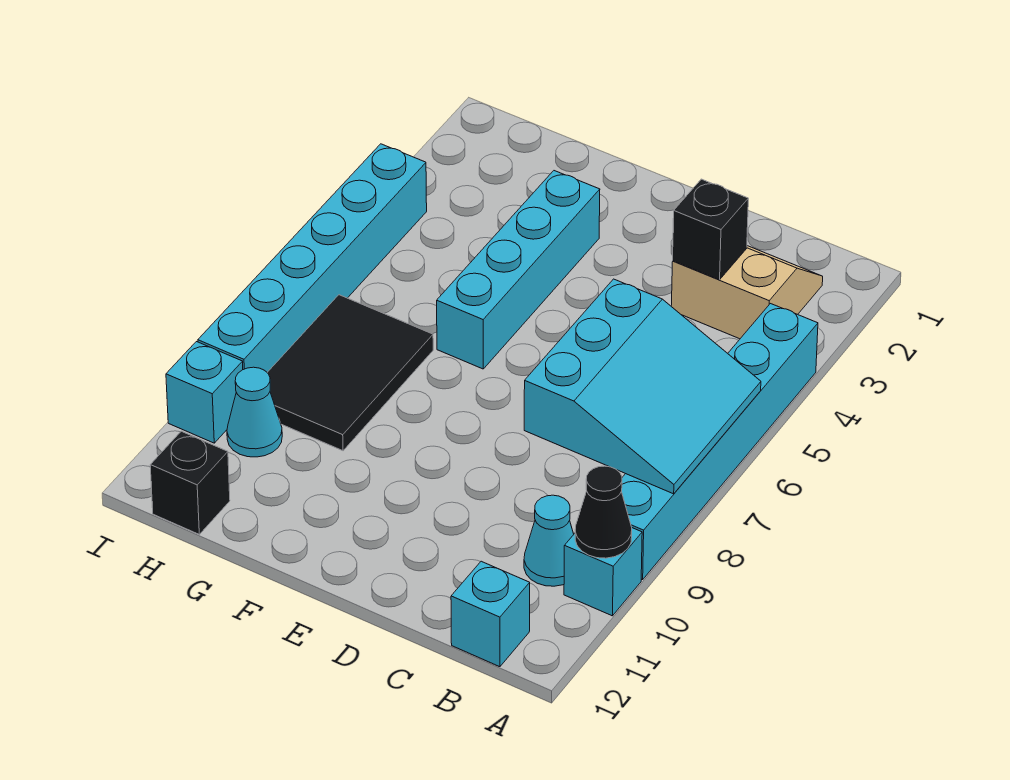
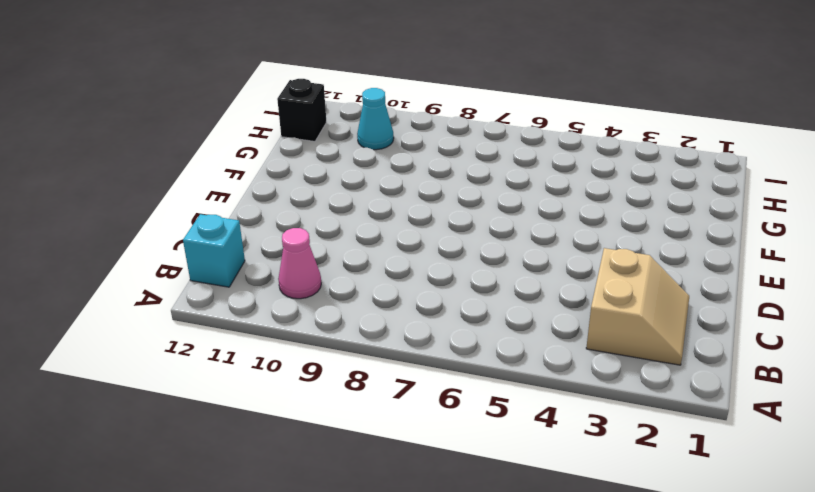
pink 1x1 cone [278,228,321,299] -> cyan 1x1 cone [524,495,574,586]
none -> cyan 1x6 brick [622,304,818,580]
none -> cyan 1x1 brick [564,528,642,616]
none -> cyan 1x4 brick [437,171,600,369]

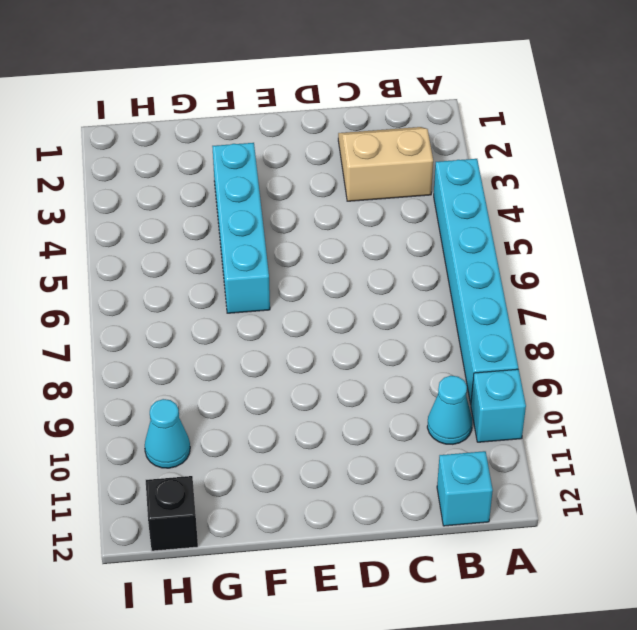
none -> black 2x3 tile [267,295,433,451]
none -> cyan 1x6 brick [198,144,427,372]
none -> cyan 1x1 brick [166,342,243,443]

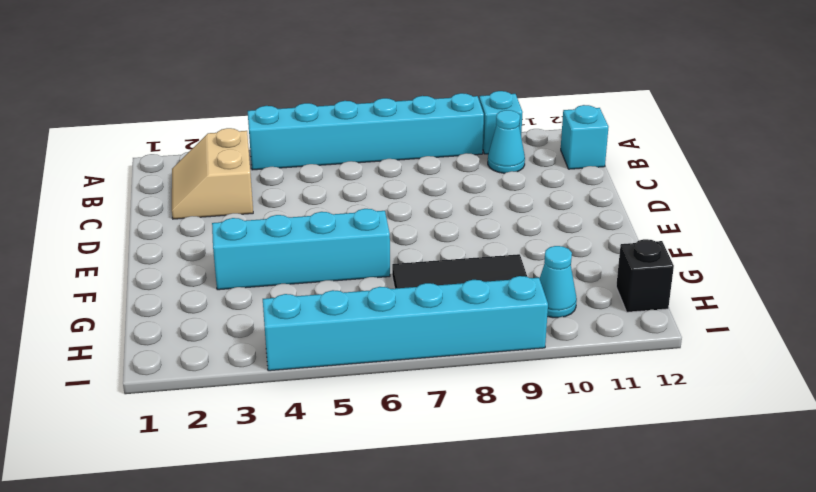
none -> cyan 1x1 brick [166,342,243,443]
none -> cyan 3x3 slope [524,279,761,494]
none -> black 1x1 cone [575,466,632,558]

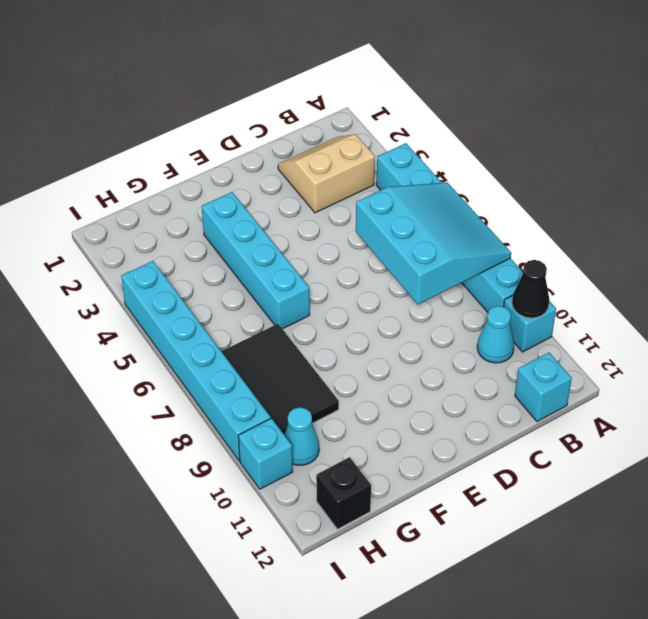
none -> black 1x1 brick [673,179,748,280]

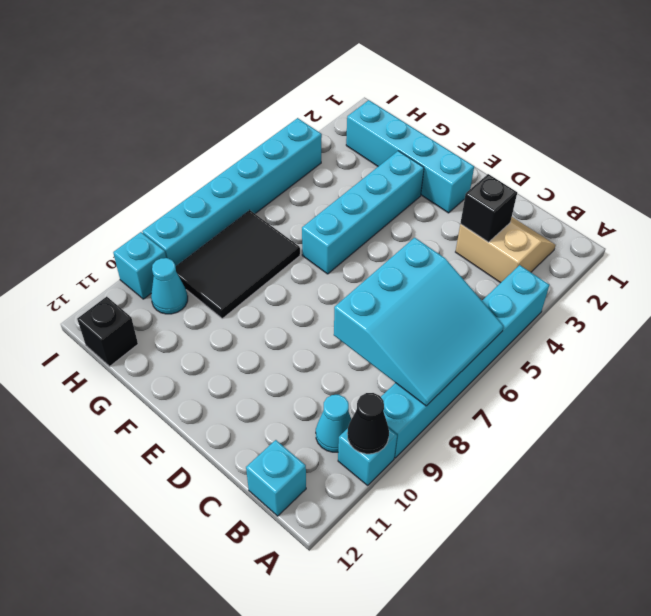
cyan 1x4 brick [346,100,474,213] -> none

